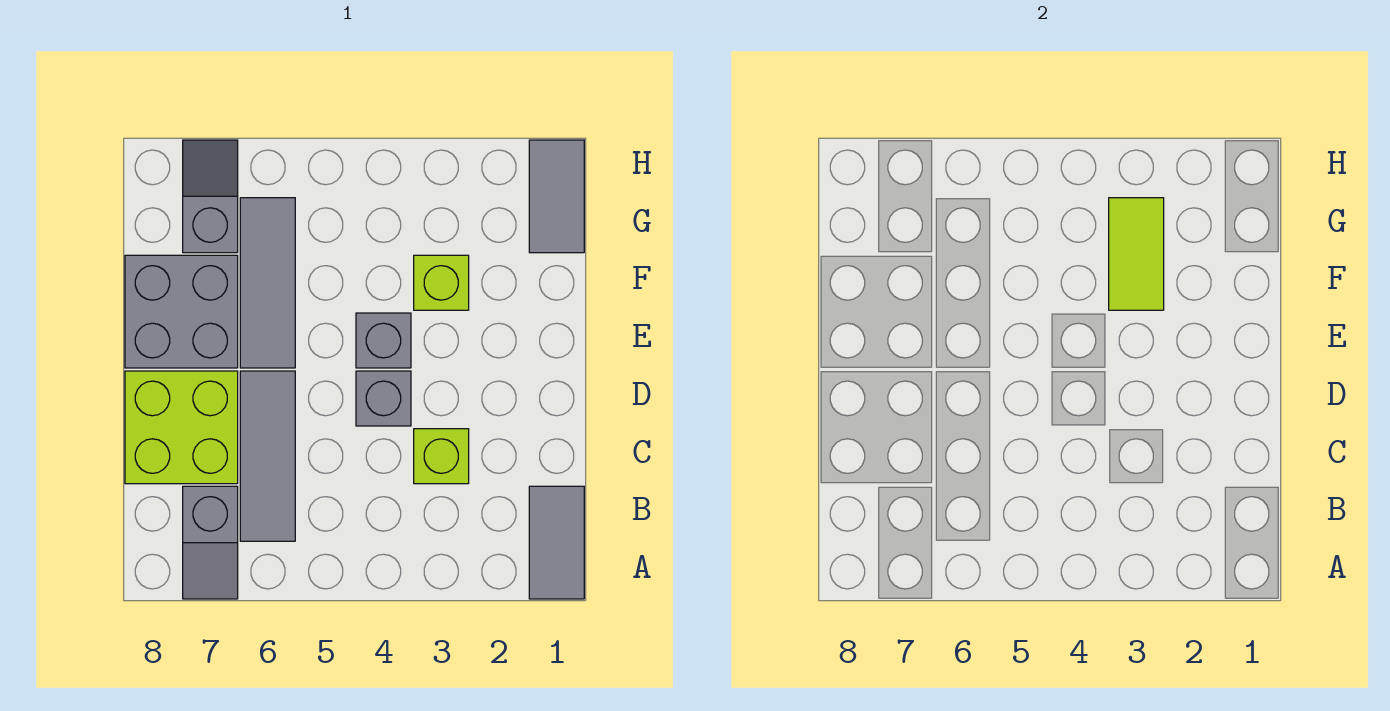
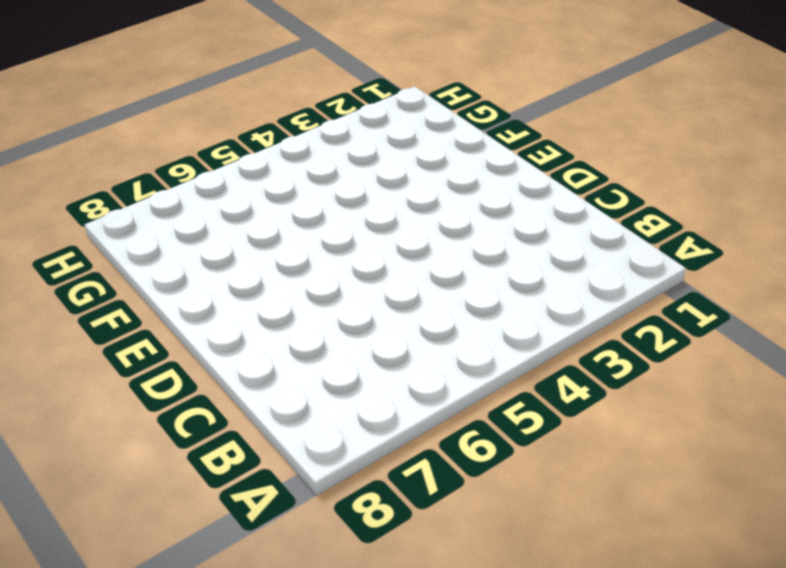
none -> grey 1x2 tile [529,486,584,599]
none -> grey 1x2 slope [183,486,238,599]
none -> grey 1x3 tile [240,371,295,541]

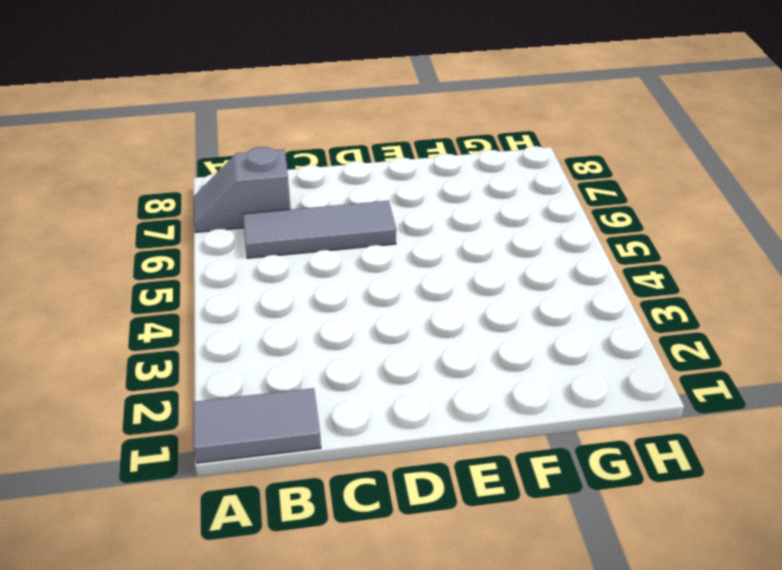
none -> lime 1x1 brick [414,429,469,484]
none -> lime 2x2 brick [125,371,238,484]
none -> grey 1x1 brick [356,371,411,426]

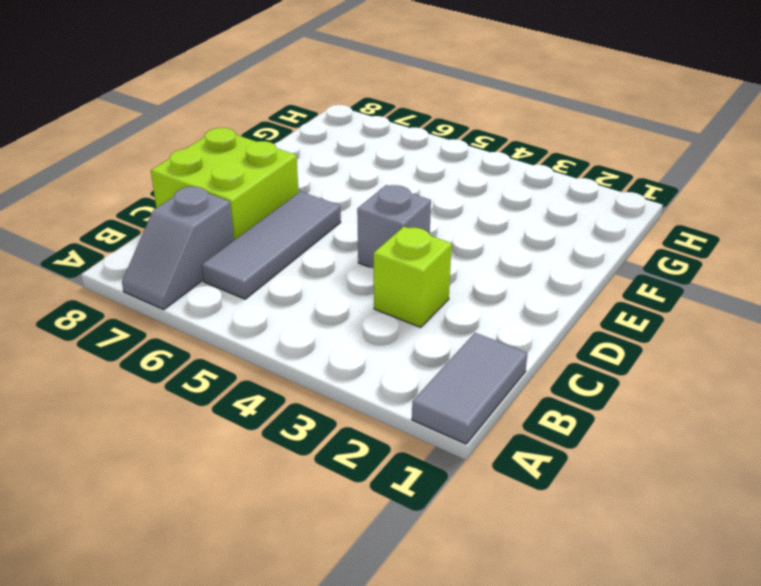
none -> grey 1x1 brick [356,313,411,368]
none -> grey 1x3 tile [240,198,295,368]
none -> grey 2x2 brick [125,255,238,368]

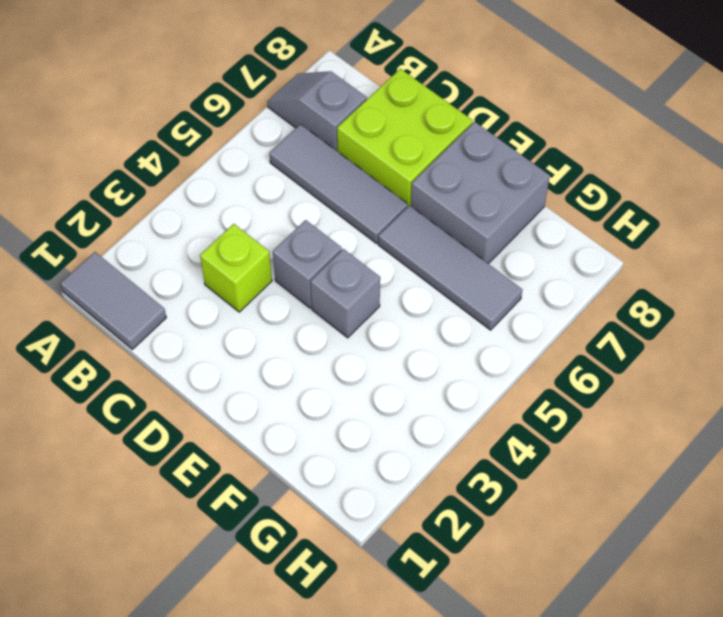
none -> lime 1x1 brick [414,255,469,310]
none -> grey 1x2 tile [529,140,584,253]
none -> grey 1x2 slope [183,140,238,253]

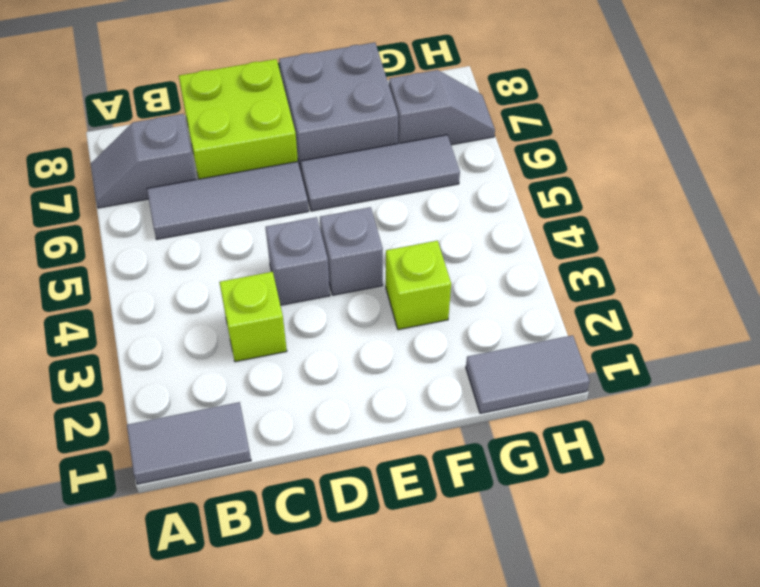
none -> lime 1x2 tile [1109,198,1164,310]

